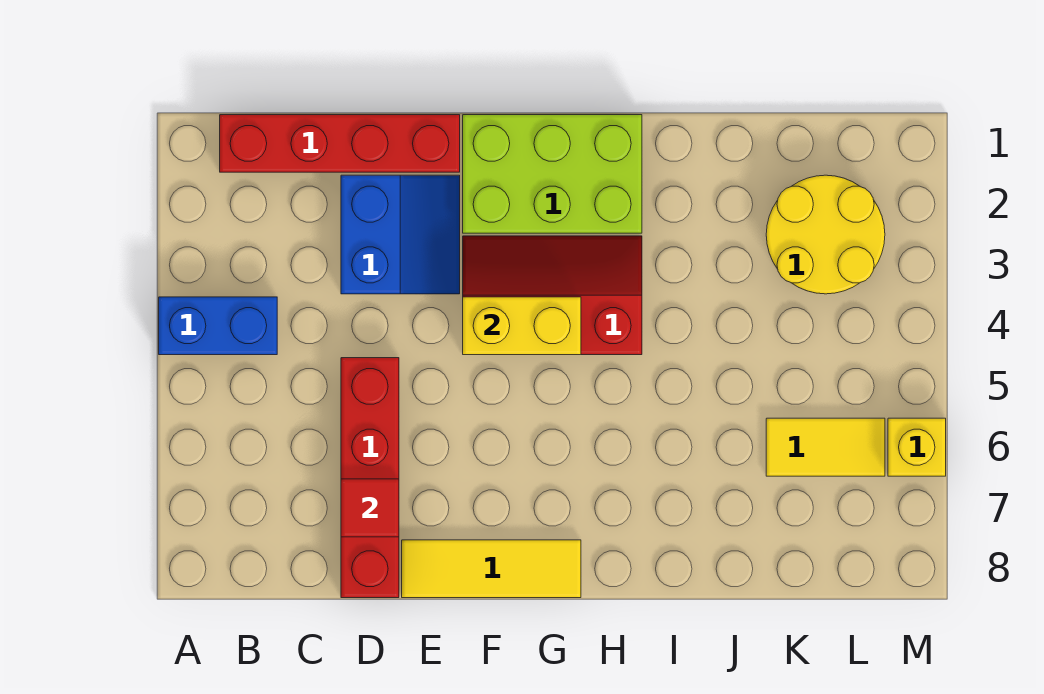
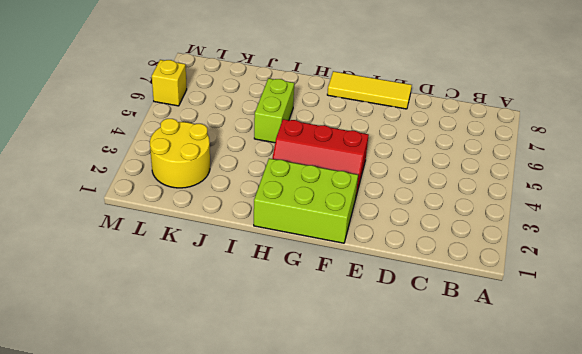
lime 1x2 brick [254,78,294,143] -> none
none -> blue 1x2 brick [159,297,277,355]
none -> red 1x4 brick [220,115,460,172]
none -> blue 2x2 slope [341,175,460,294]

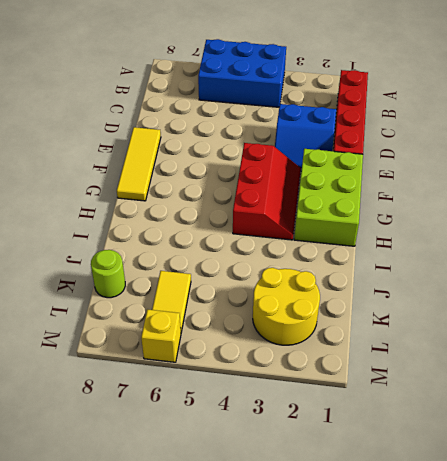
blue 2x3 brick [198,39,286,107] -> blue 1x2 brick [159,297,277,355]
lime 1x1 round brick [91,250,125,298] -> none
none -> red 1x4 brick [341,358,399,598]
none -> red 1x1 tile [341,479,399,537]
none -> yellow 1x2 brick [463,297,581,355]

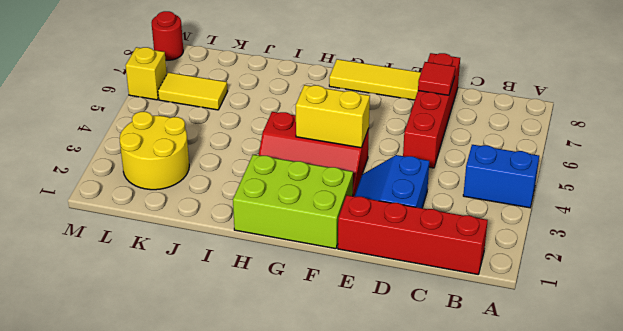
red 1x1 round brick [151,11,183,60] -> none

